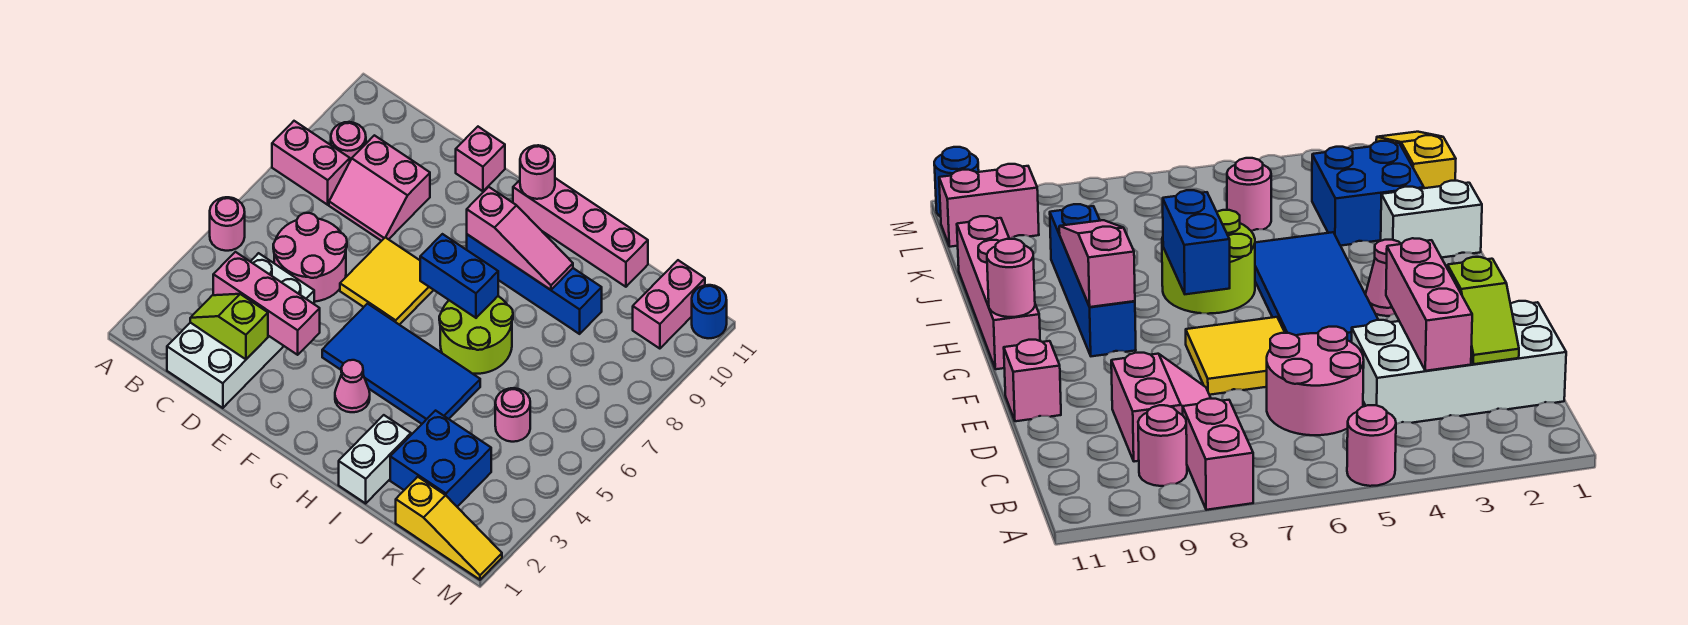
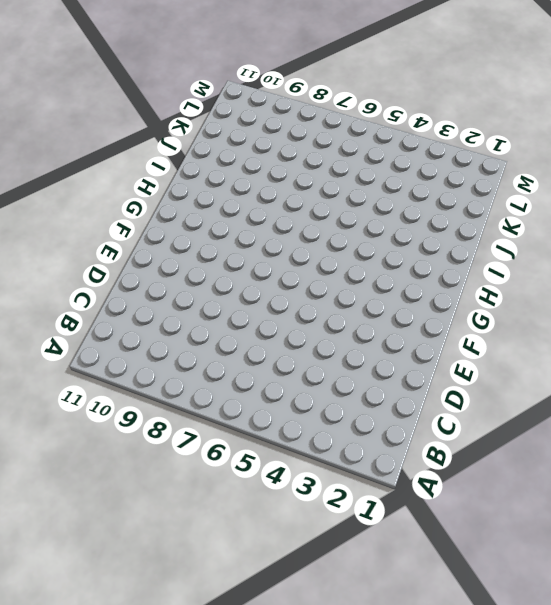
none -> pink 1x1 round brick [210,197,245,251]
none -> pink 1x2 brick [272,121,350,205]
none -> pink 1x1 round brick [331,122,366,161]

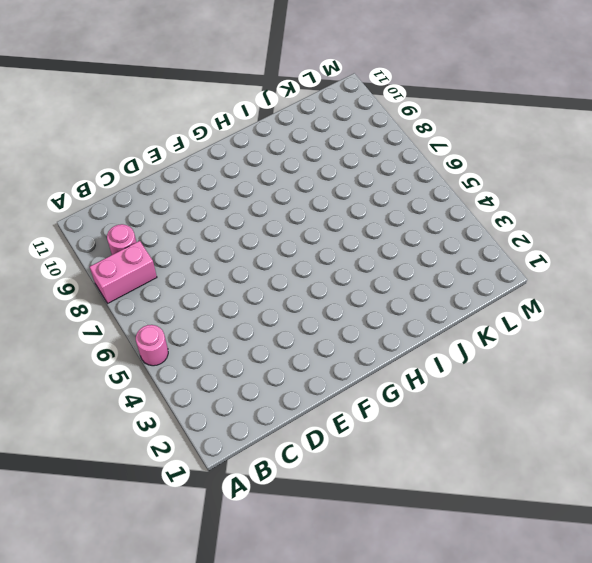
none -> white 2x4 brick [167,253,314,408]
none -> pink 2x2 round brick [273,213,347,302]
none -> pink 2x2 slope [329,135,430,241]

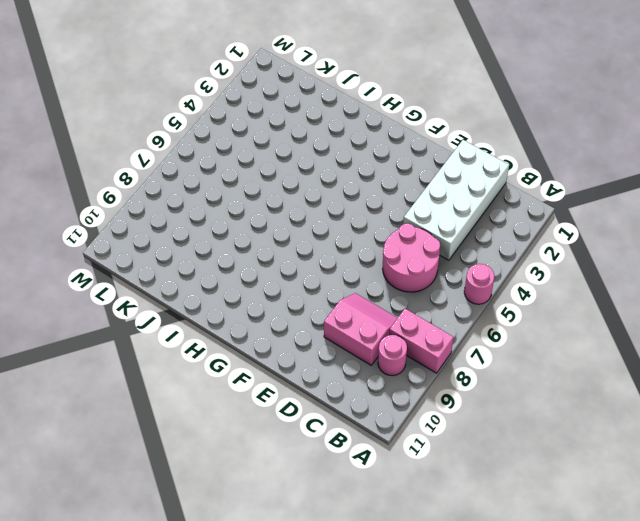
none -> yellow 2x2 tile [340,237,433,325]
none -> pink 1x1 brick [456,127,505,191]
none -> blue 2x4 tile [322,304,480,424]

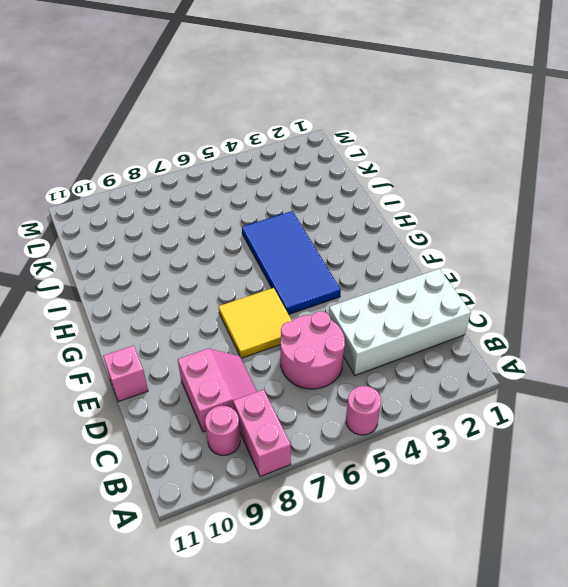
none -> pink 1x1 cone [335,360,370,412]
none -> blue 1x4 brick [467,234,602,334]
none -> pink 1x4 brick [513,178,648,287]

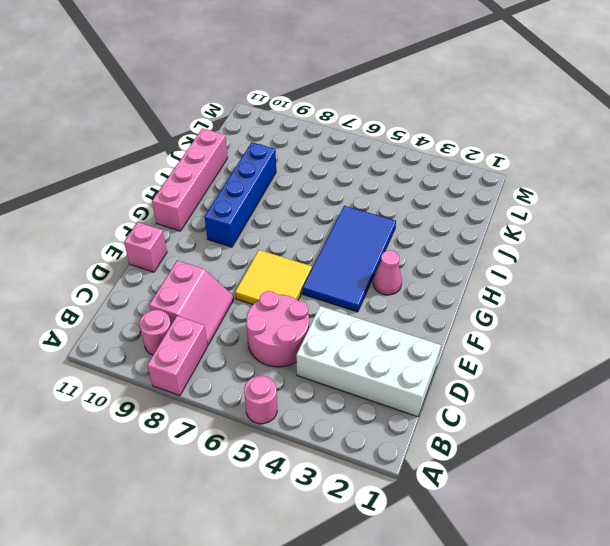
none -> lime 2x2 round brick [439,296,513,374]
none -> white 1x2 brick [339,415,411,503]
none -> blue 2x2 brick [390,411,491,507]

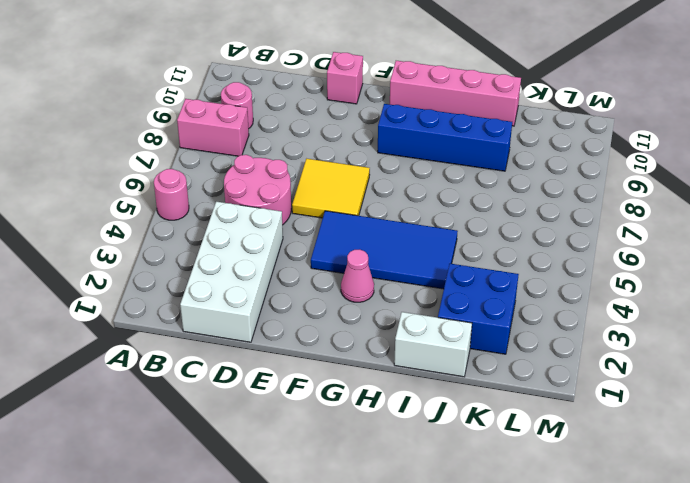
white 1x2 brick [394,312,472,377] -> white 1x2 brick turned to [339,415,411,503]
none -> pink 2x2 slope [329,135,430,241]
none -> lime 2x2 round brick [439,296,513,374]
none -> yellow 1x3 slope [396,477,502,580]

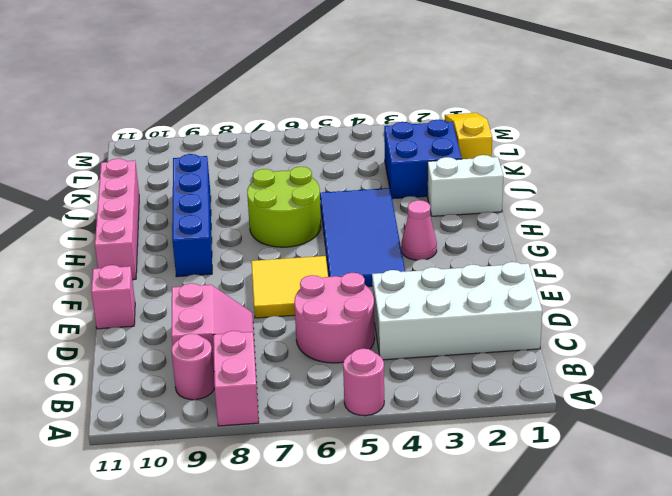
none -> pink 1x1 round brick [495,388,530,442]
none -> pink 1x2 brick [633,260,705,349]
none -> blue 1x1 round brick [692,285,727,338]

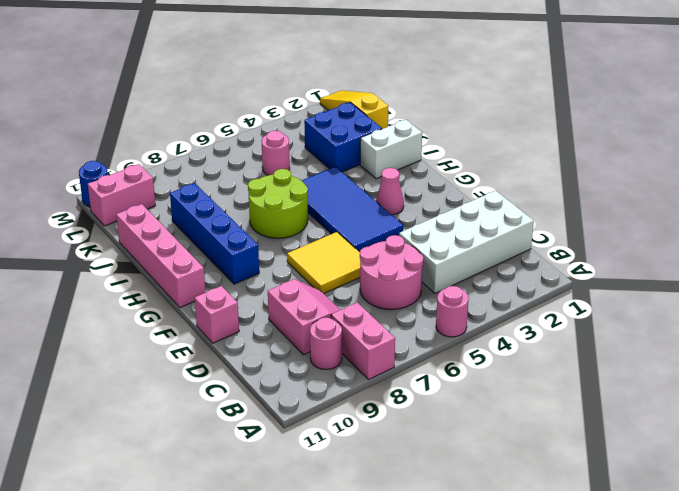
none -> lime 1x2 slope [190,294,268,359]
none -> pink 1x3 brick [213,252,320,355]
none -> blue 1x2 brick [420,234,498,318]

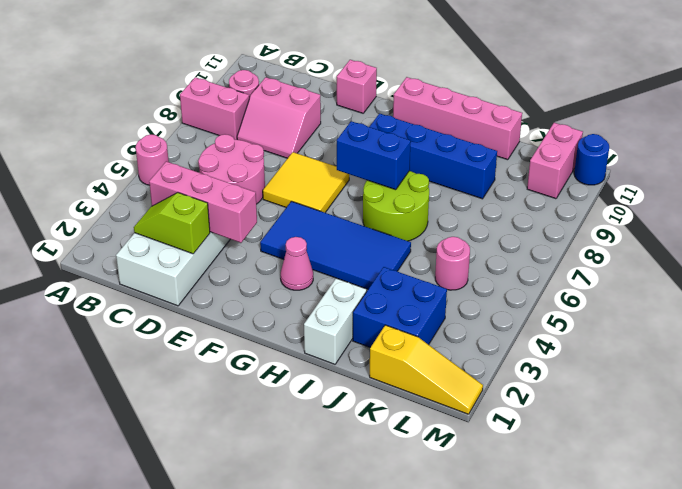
none -> pink 1x3 slope [467,187,573,290]
none -> pink 1x1 round brick [520,145,555,199]

